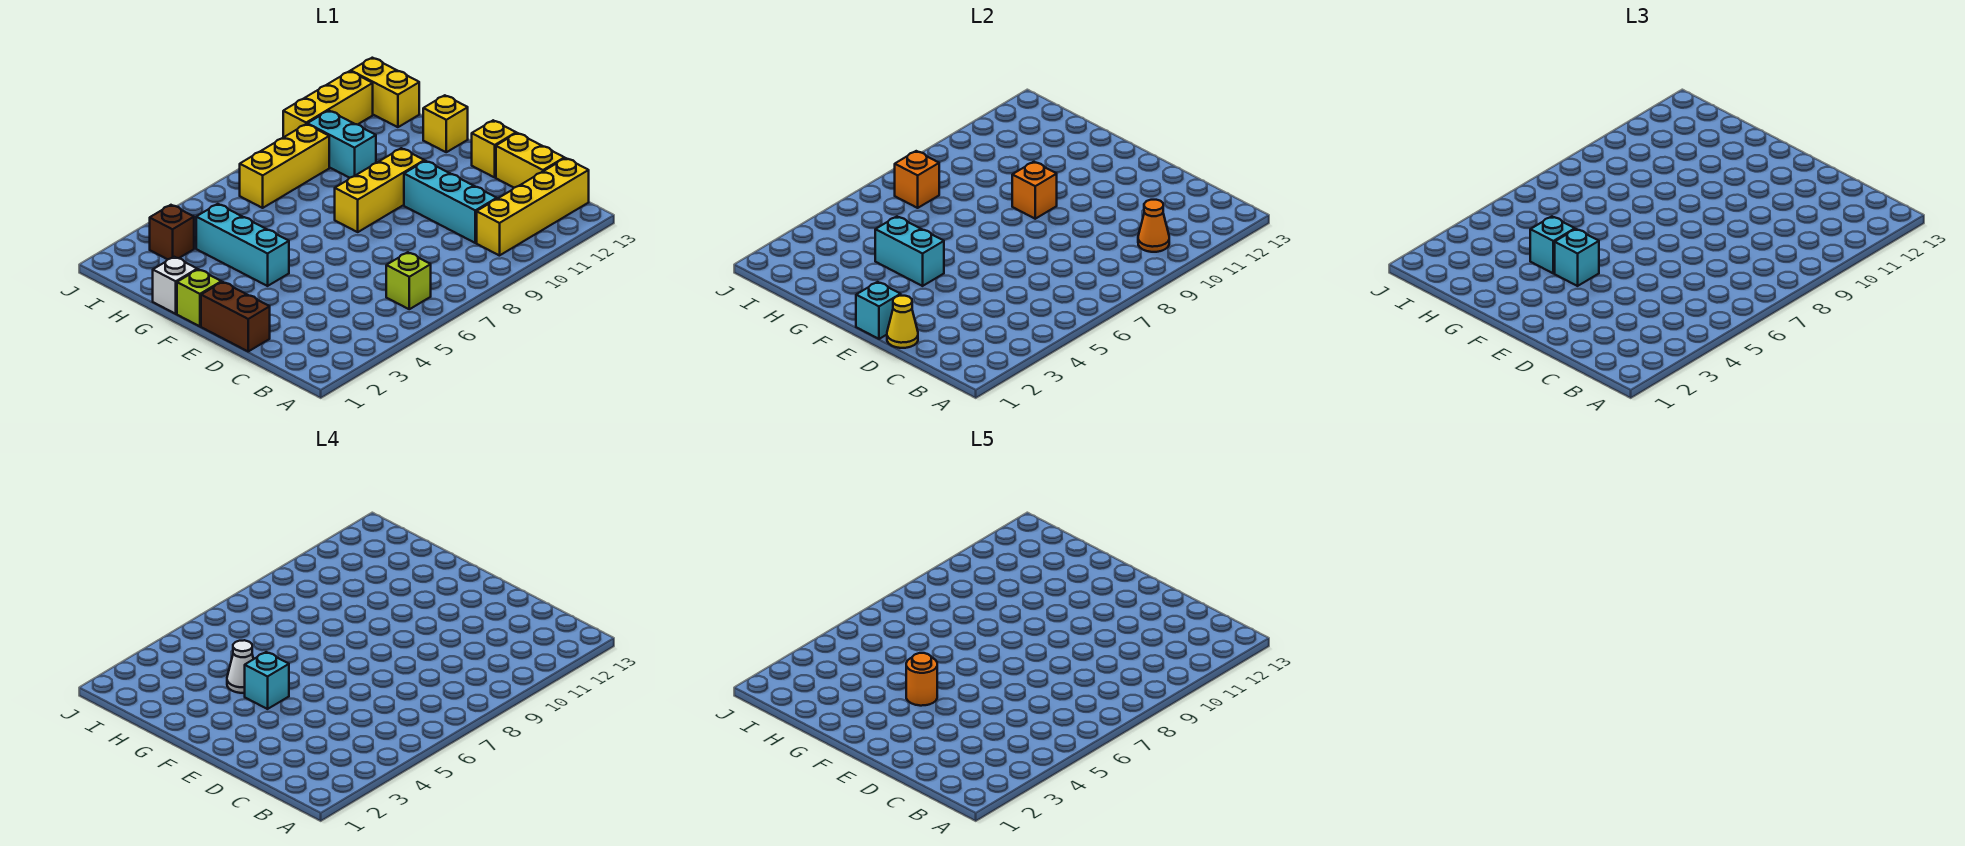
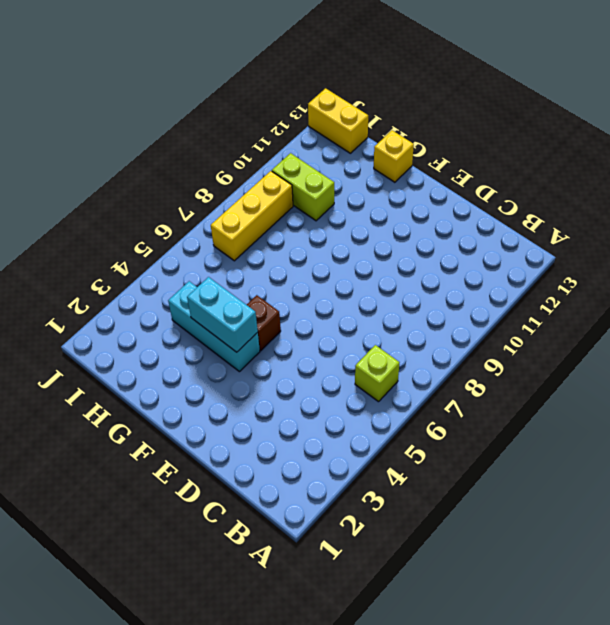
brown 1x1 brick [247,295,281,351] -> brown 1x1 brick moved to [150,205,194,259]
lime 1x2 brick [272,153,334,221] -> cyan 1x2 brick [307,111,376,178]
none -> yellow 1x4 brick [477,158,589,256]
none -> cyan 1x3 brick [404,161,497,243]
none -> yellow 1x2 brick [496,133,564,188]

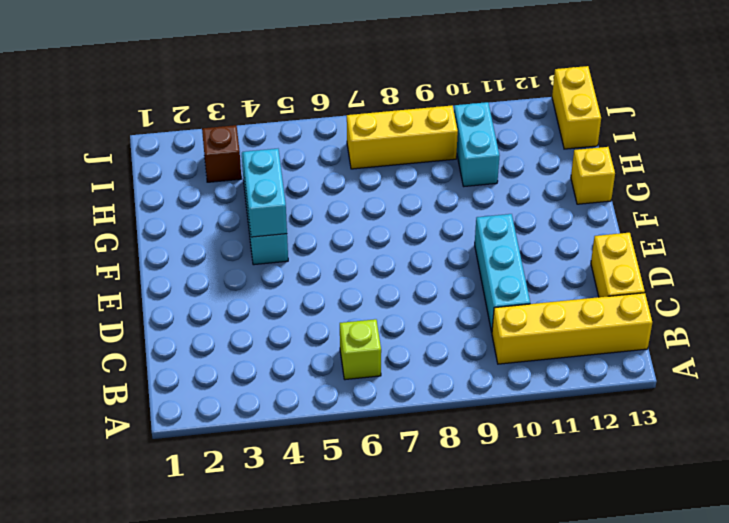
none -> brown 1x2 brick [201,282,270,351]
none -> yellow 1x1 brick [472,120,516,177]
none -> lime 1x1 brick [177,269,221,326]

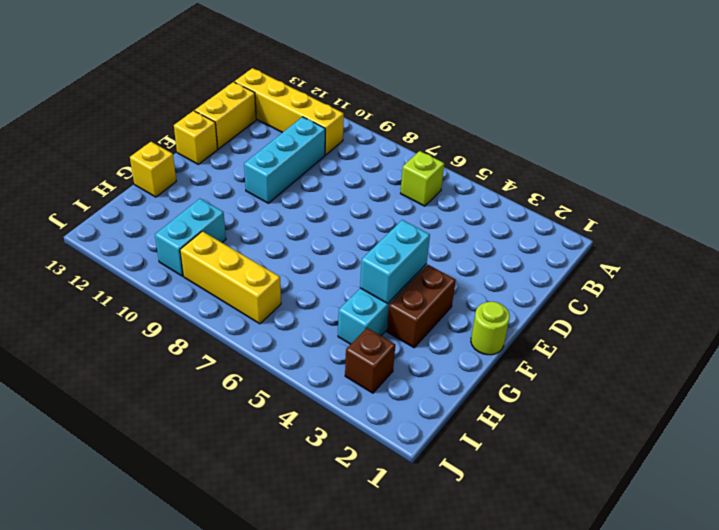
lime 1x1 round brick [471,302,510,355] -> lime 1x1 brick [177,269,221,326]
brown 1x2 brick [387,265,456,348] -> brown 1x2 brick moved to [201,282,270,351]
none -> yellow 1x3 brick [335,148,424,232]
none -> white 1x1 brick [153,257,197,314]
none -> yellow 1x2 brick [351,58,419,127]

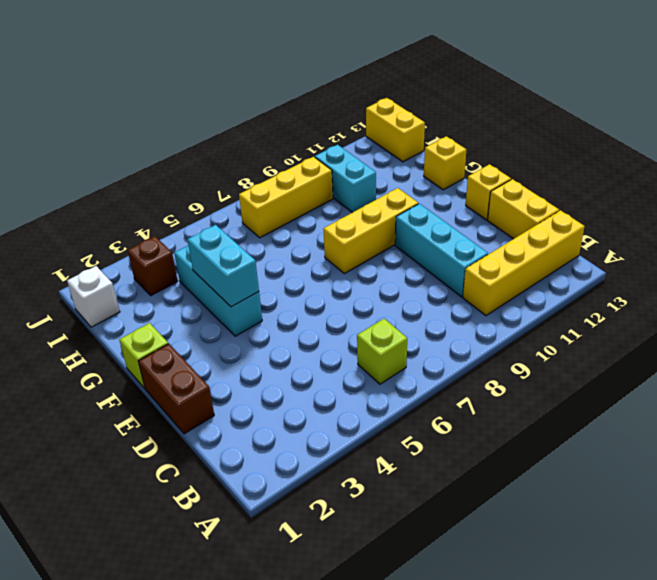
white 1x1 brick [67,266,120,327] -> white 1x1 brick moved to [153,257,197,314]
none -> yellow 1x3 brick [283,71,373,137]
none -> orange 1x1 cone [1138,200,1169,252]
none -> yellow 1x1 cone [887,296,918,348]

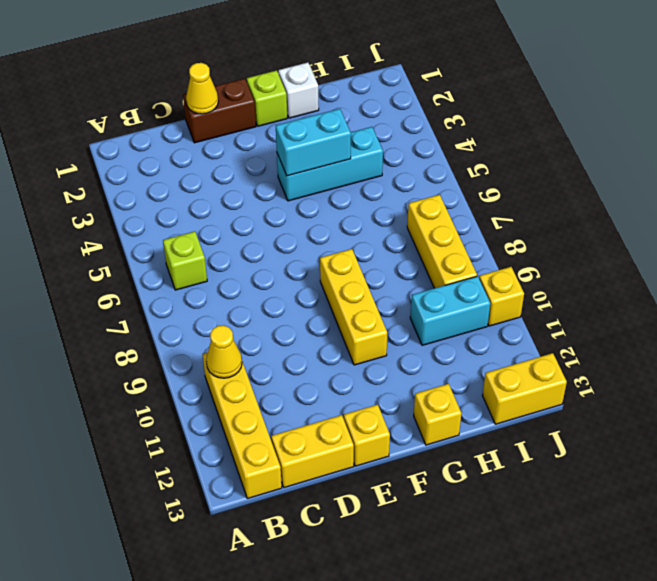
yellow 1x1 cone [206,325,242,378] -> orange 1x1 cone [1138,200,1169,252]
yellow 1x1 brick [479,267,524,326] -> yellow 1x3 brick [283,71,373,137]
none -> cyan 1x3 brick [404,161,497,243]
none -> brown 1x1 brick [150,205,194,259]
none -> cyan 1x1 brick [856,282,901,339]

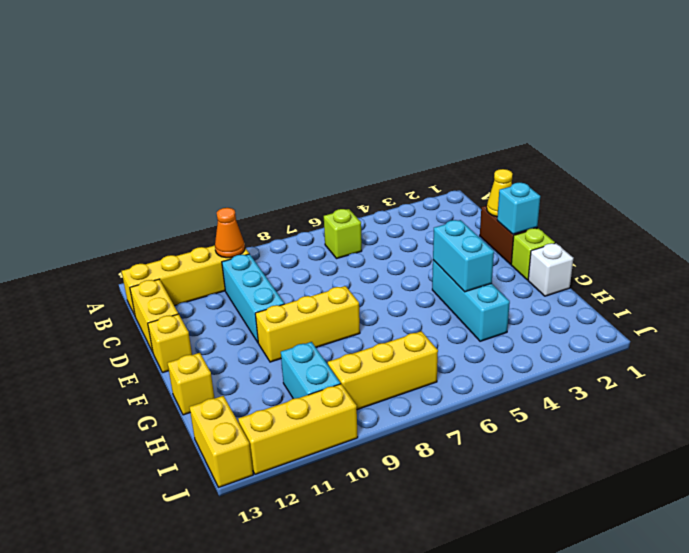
none -> brown 1x1 brick [150,205,194,259]
none -> orange 1x1 brick [1012,162,1057,219]
none -> orange 1x1 brick [895,151,939,208]

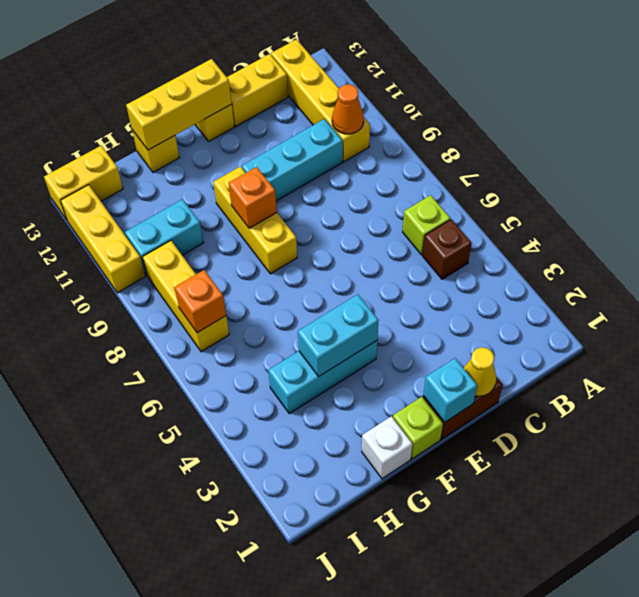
brown 1x1 brick [423,219,471,279] -> brown 1x1 brick moved to [150,205,194,259]
yellow 1x3 brick [126,59,232,150] -> none
none -> cyan 1x1 brick [1555,229,1599,286]
none -> cyan 1x1 brick [1530,217,1575,273]
none -> cyan 1x1 brick [245,652,289,709]

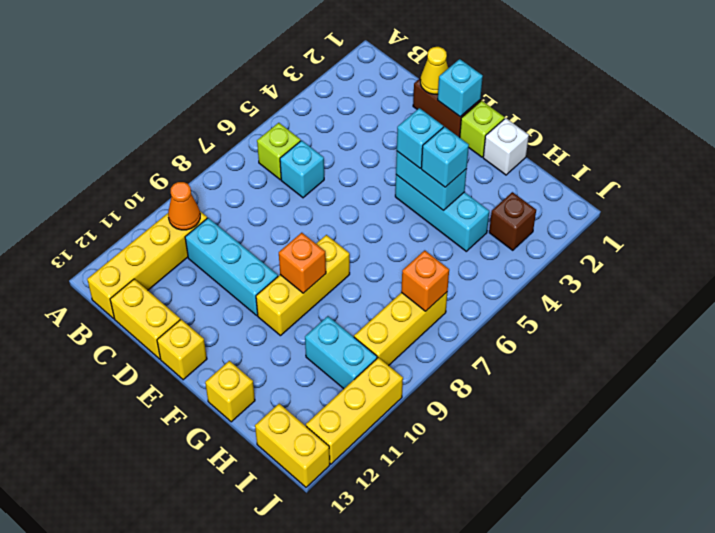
cyan 1x1 brick [280,140,324,198] -> cyan 1x1 brick moved to [245,652,289,709]
none -> white 1x1 cone [227,640,253,693]
none -> orange 1x1 round brick [906,653,937,706]

